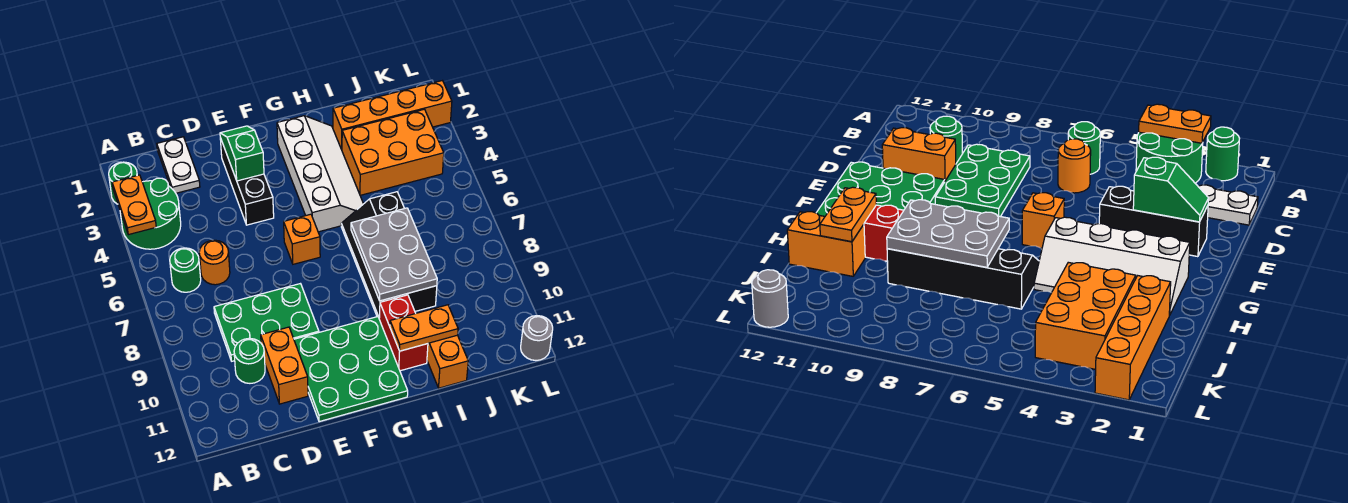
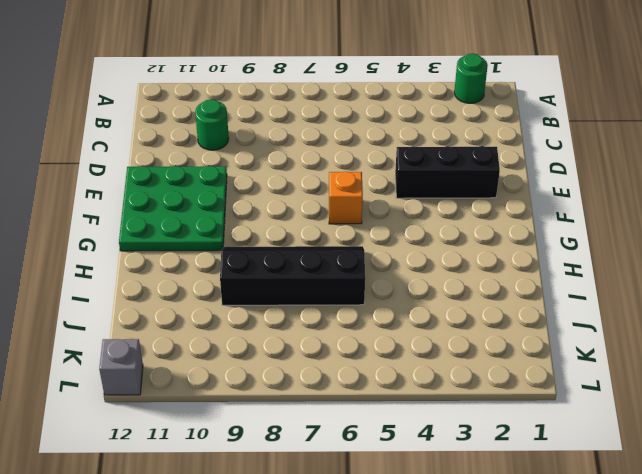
grey 1x1 brick [99,339,143,395] -> grey 1x1 round brick [521,316,553,360]
none -> green 2x2 round brick [120,178,181,249]
none -> green 1x1 round brick [170,248,201,292]
none -> white 1x2 plate [157,137,200,193]

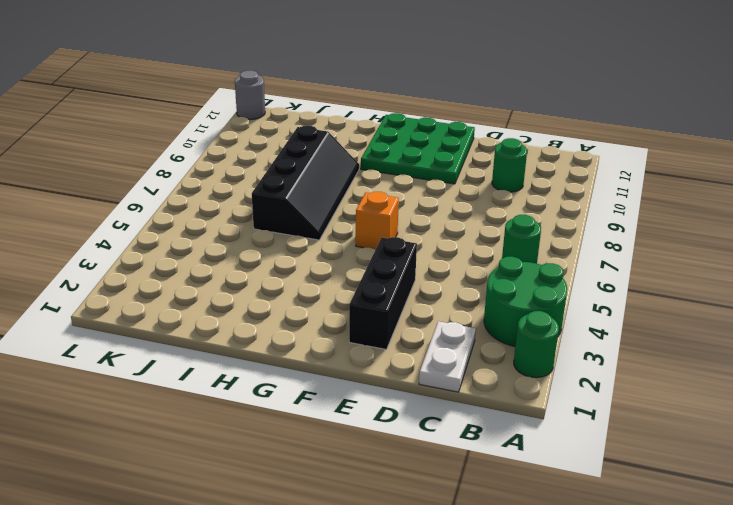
none -> orange 1x1 round brick [199,240,230,285]
none -> green 2x3 plate [214,284,319,361]
none -> orange 1x2 brick [261,327,308,404]

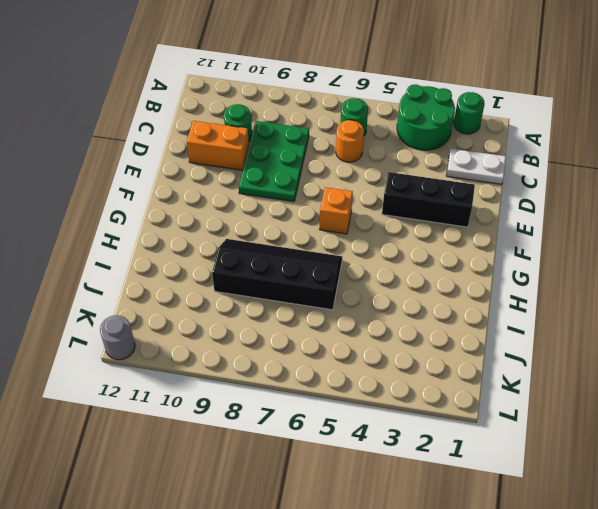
none -> green 3x3 plate [294,317,408,422]
none -> white 2x4 slope [277,116,363,232]
none -> red 1x2 brick [379,295,428,371]

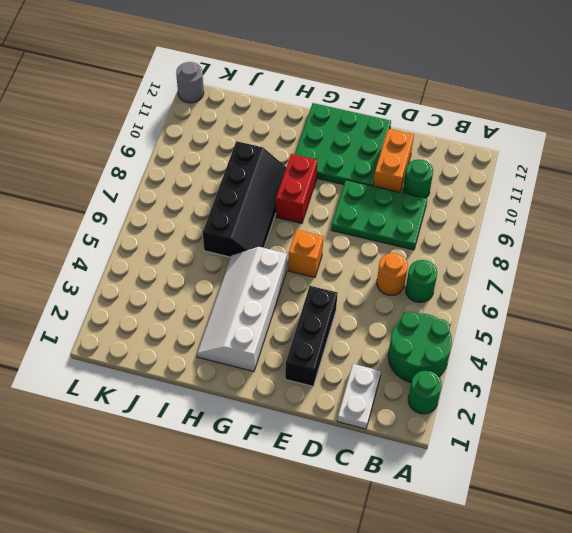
red 1x2 brick [276,154,317,223] -> red 1x2 brick moved to [379,295,428,371]
none -> orange 1x4 brick [333,81,452,149]
none -> orange 2x3 brick [342,109,444,195]
none -> orange 1x2 brick [427,335,468,388]

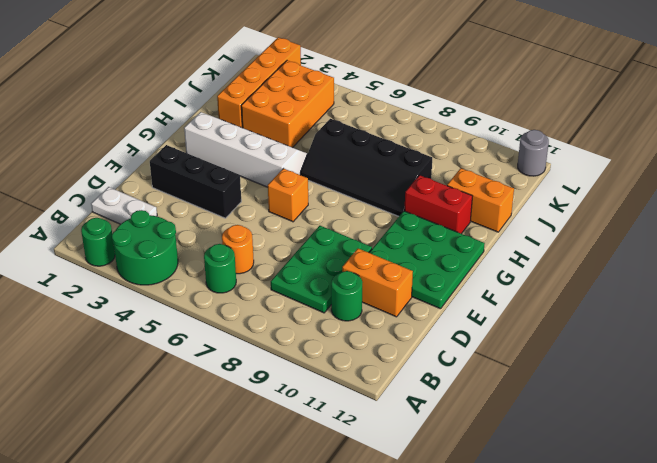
none -> orange 1x2 plate [112,175,156,235]
none -> green 1x2 slope [220,126,264,181]
none -> grey 2x3 plate [351,208,437,301]

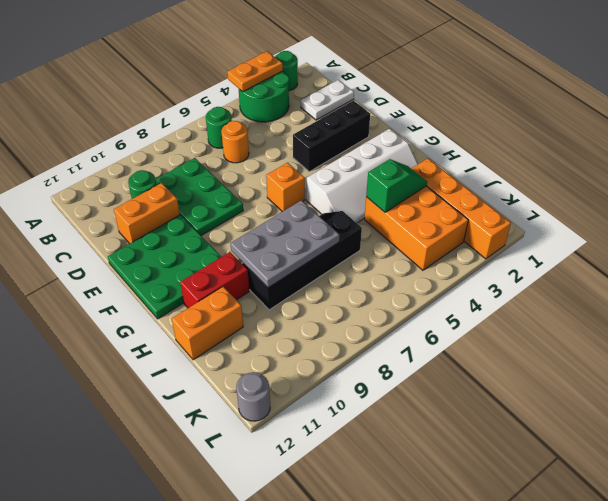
green 1x2 slope [366,159,427,212] -> green 1x2 slope moved to [220,126,264,181]
none -> orange 1x2 plate [390,305,458,351]

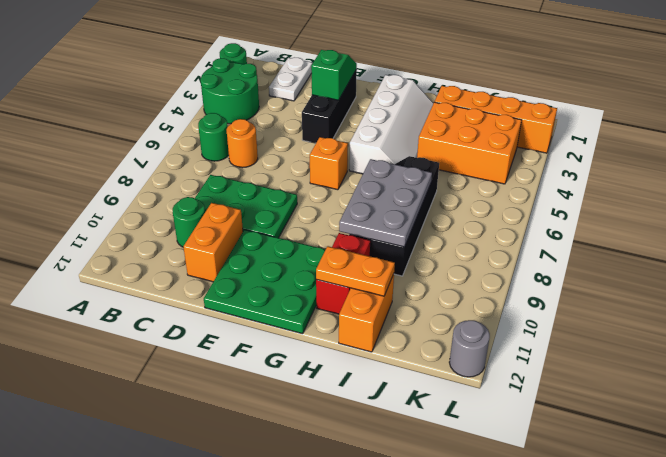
none -> orange 1x2 plate [112,175,156,235]

